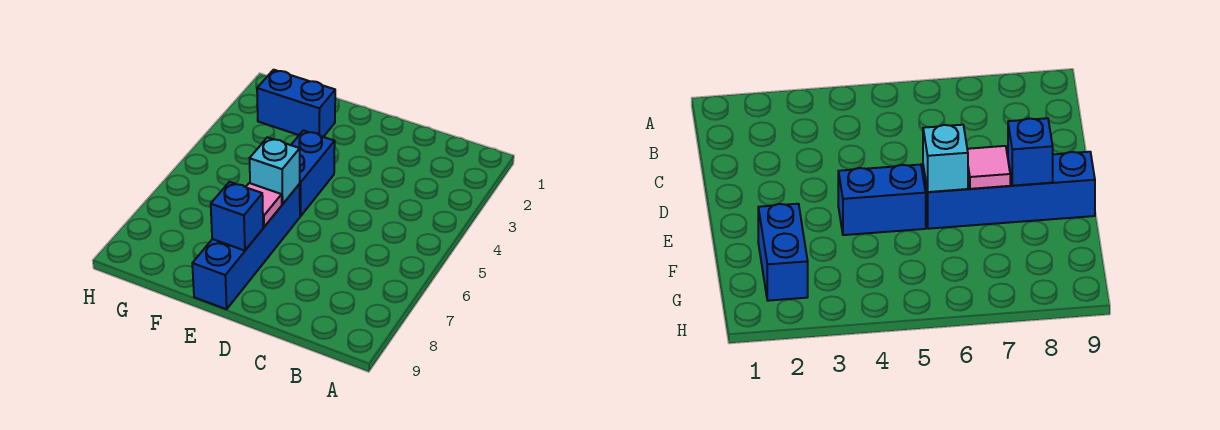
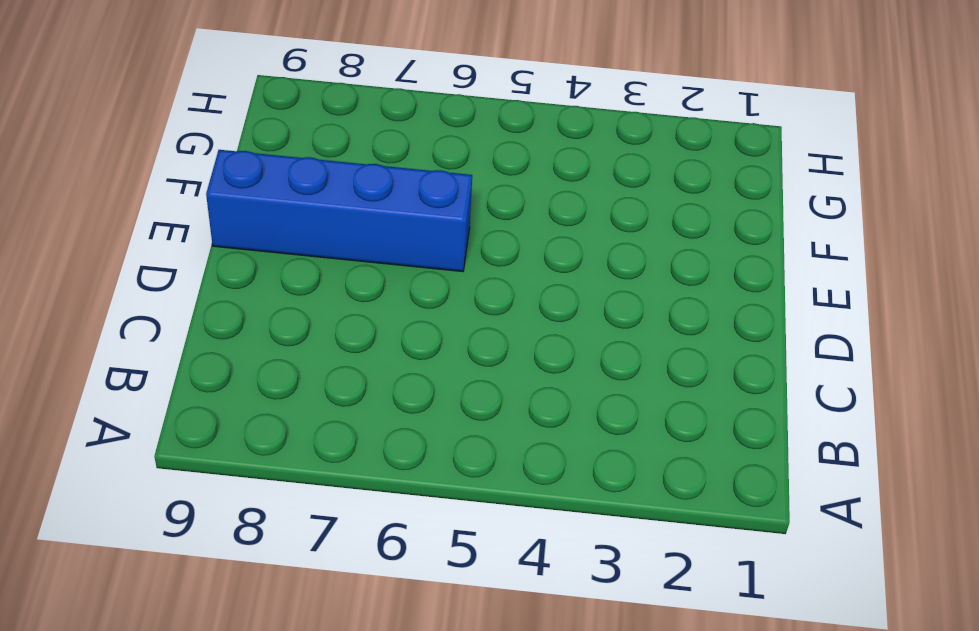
none -> blue 1x2 brick [291,130,335,216]
none -> blue 1x2 brick [257,70,335,137]

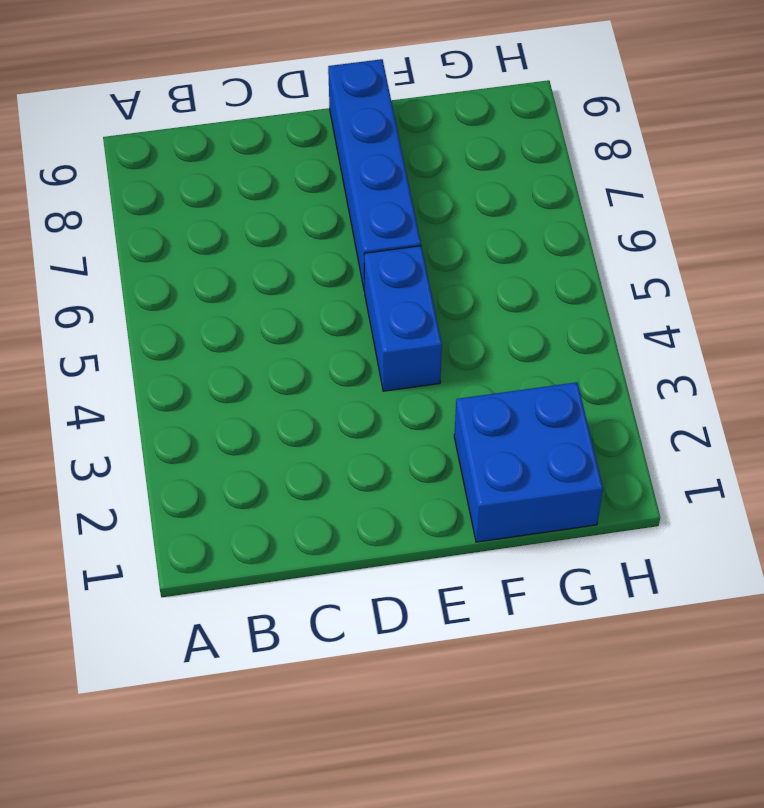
blue 2x2 brick [454,382,603,542] -> blue 1x2 brick [257,70,335,137]
none -> cyan 1x1 brick [250,137,300,204]
none -> pink 1x1 tile [246,183,282,227]

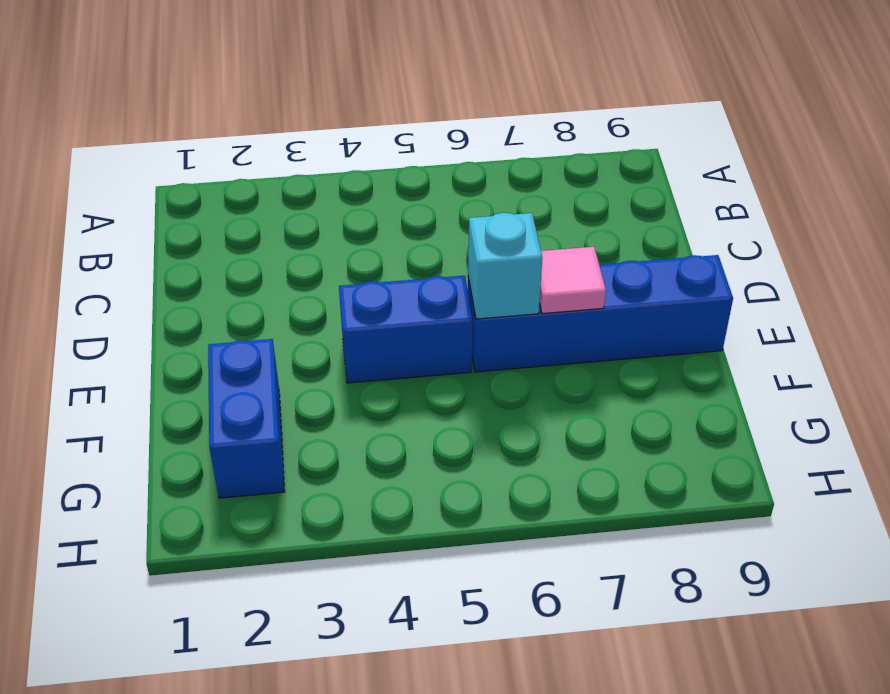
none -> blue 1x1 brick [211,182,263,251]

